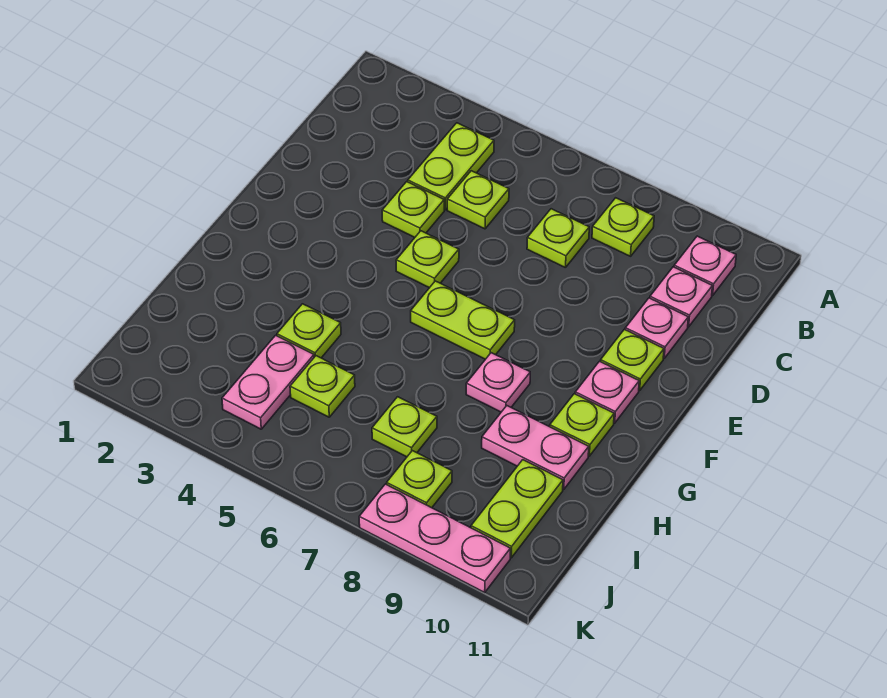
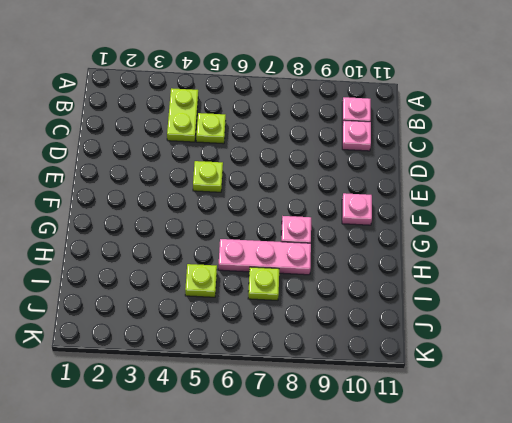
pink 1x3 plate [218,239,311,275] -> pink 1x3 plate moved to [359,484,510,592]
none -> lime 1x1 plate [592,198,654,256]
none -> lime 1x1 plate [527,209,589,268]
none -> lime 1x1 plate [382,182,444,237]

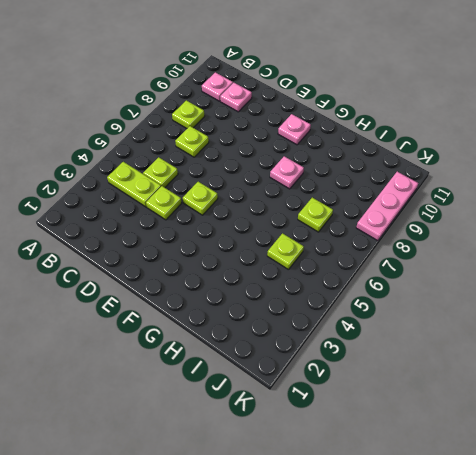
none -> pink 1x1 plate [625,298,688,358]
none -> lime 1x1 plate [601,329,664,391]
none -> lime 1x2 plate [411,281,515,359]

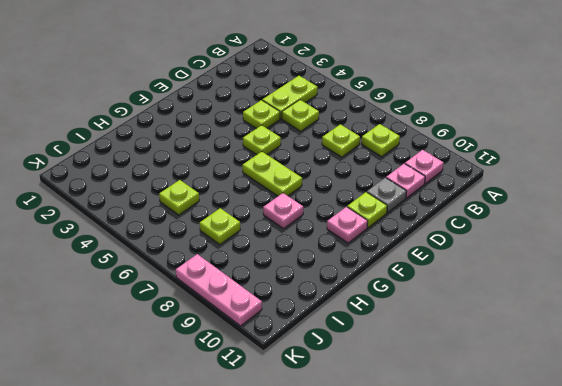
grey 1x1 plate [367,178,406,213] -> pink 1x1 plate [625,298,688,358]
none -> lime 1x1 plate [550,394,614,456]
none -> lime 1x1 plate [277,304,341,358]
none -> pink 1x2 plate [482,406,589,490]

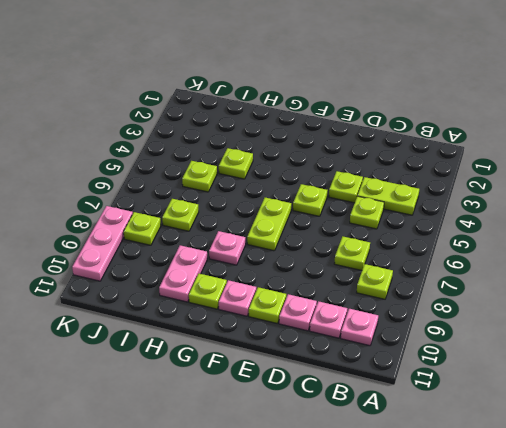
none -> pink 1x2 plate [222,335,314,429]
none -> lime 1x2 plate [471,460,563,558]

